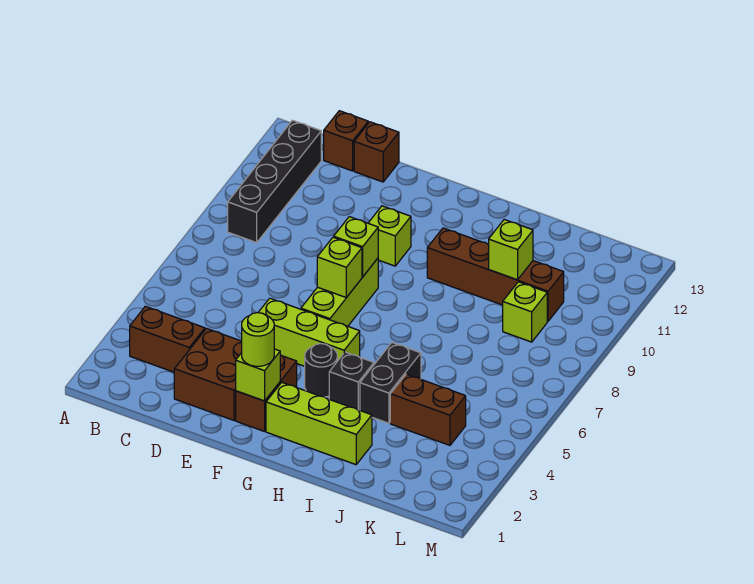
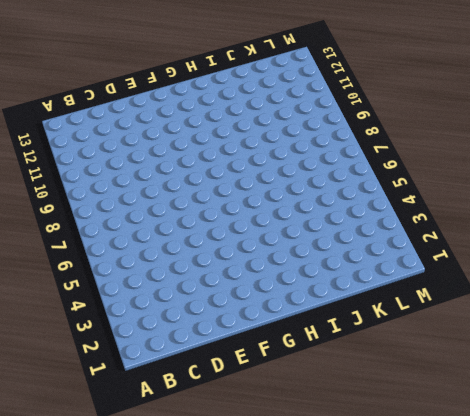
none -> brown 1x2 brick [130,306,205,372]
none -> black 1x4 brick [228,120,321,243]
none -> brown 1x1 brick [324,111,368,171]

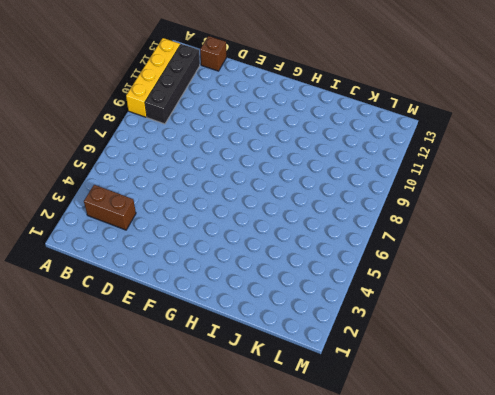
yellow 1x4 brick [126,38,180,117] -> none
none -> brown 2x2 brick [174,329,242,420]
none -> brown 1x1 brick [354,122,399,182]
none -> lime 1x3 brick [258,298,360,366]

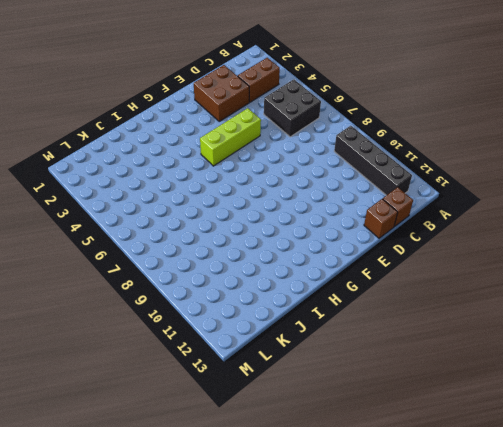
black 2x2 brick [264,79,321,137] -> none
none -> brown 1x2 brick [236,355,297,431]
none -> lime 1x3 brick [301,258,378,326]
none -> lime 1x1 brick [368,206,411,266]

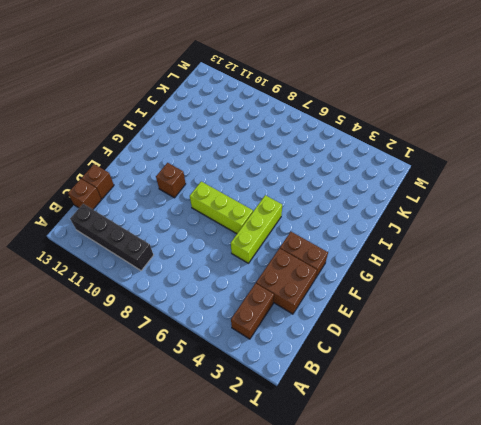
brown 1x1 brick [156,163,186,198] -> lime 1x1 brick [368,206,411,266]
none -> lime 1x3 brick [266,383,372,465]
none -> black 1x1 round brick [305,344,337,397]
none -> black 1x1 brick [329,352,374,410]

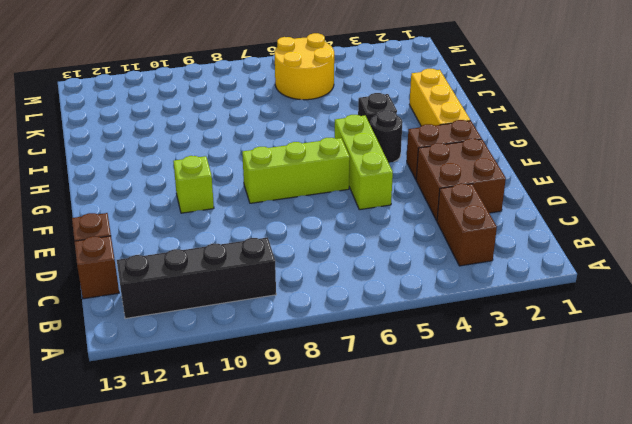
yellow 1x3 brick [409,69,470,126] -> lime 1x3 brick [266,383,372,465]
yellow 2x2 round brick [275,33,334,100] -> none
none -> brown 1x4 brick [427,228,564,321]
none -> black 1x2 brick [360,343,421,423]
none -> brown 1x2 brick [390,374,466,445]

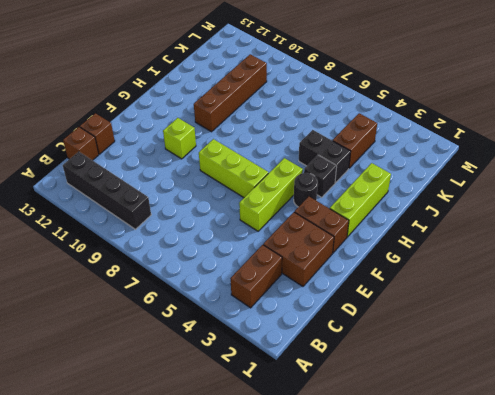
none -> lime 1x1 brick [503,282,547,342]
none -> lime 1x1 brick [236,349,280,401]
none -> lime 1x1 brick [317,237,362,297]

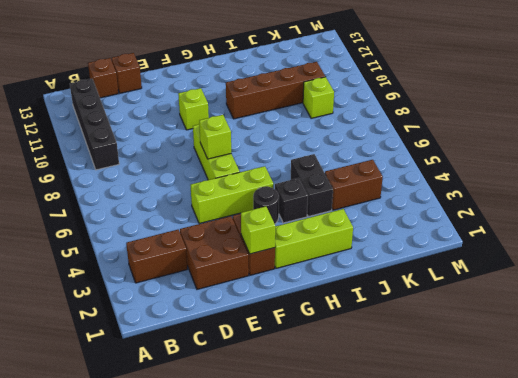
none -> lime 1x1 brick [334,217,378,277]
none -> lime 1x1 brick [488,220,533,280]
none -> lime 1x1 round brick [242,313,274,366]

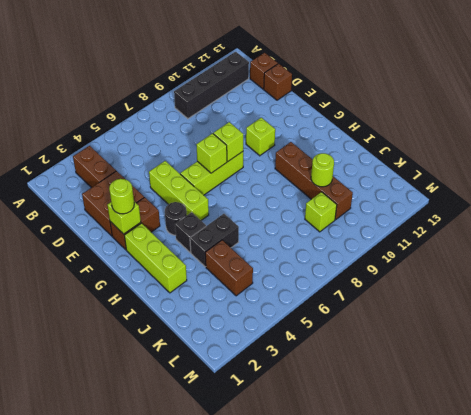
lime 1x1 round brick [311,153,334,187] -> lime 1x1 brick [488,220,533,280]

